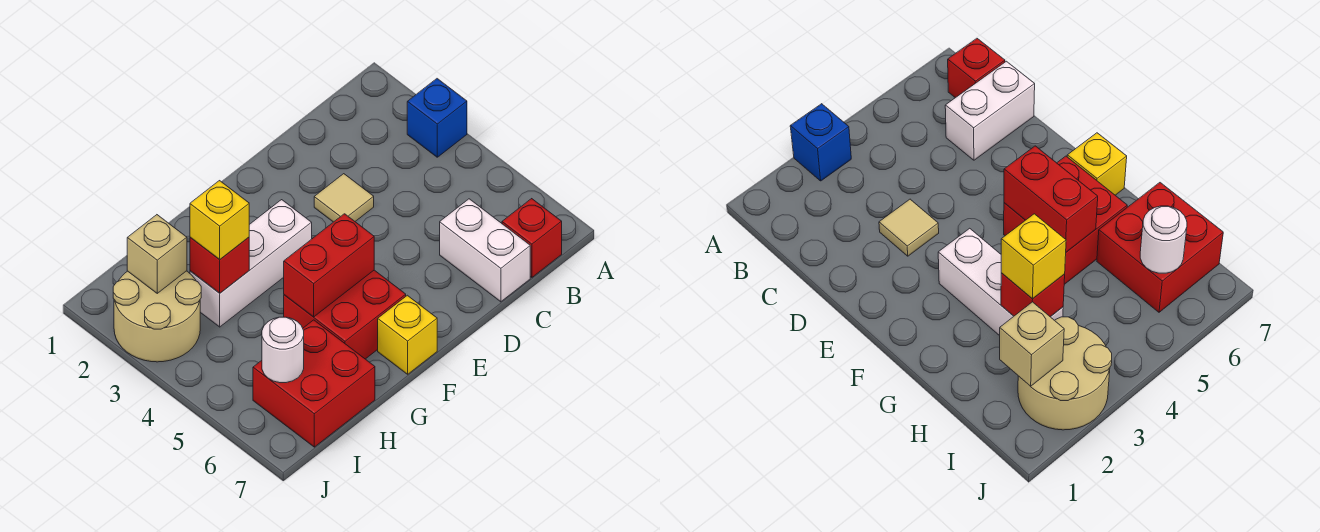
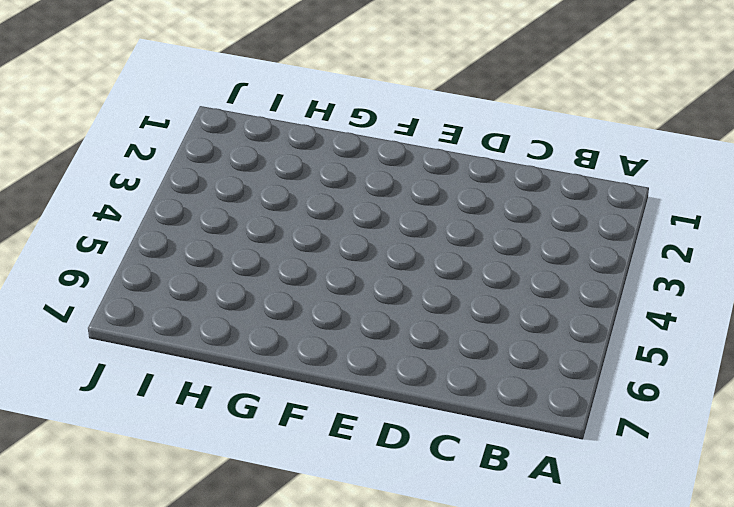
none -> blue 1x1 brick [407,79,467,157]
none -> red 1x1 brick [502,199,562,277]
none -> white 1x2 brick [440,199,530,302]

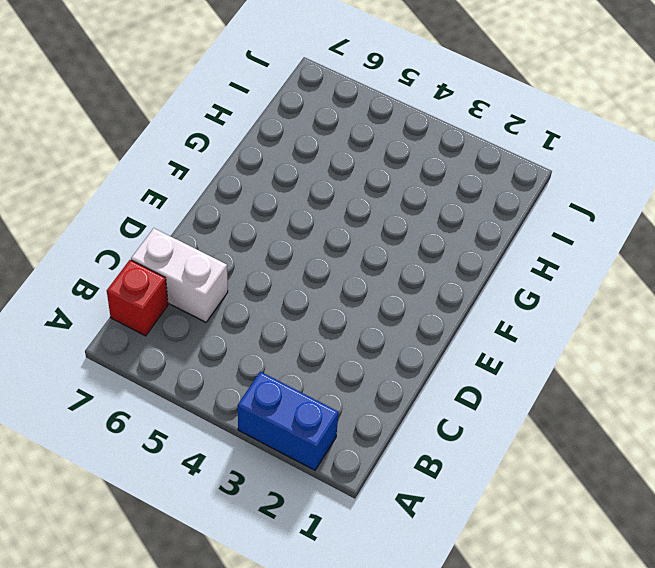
blue 1x2 brick [238,372,338,470] -> blue 1x1 brick [407,79,467,157]
none -> tan 1x1 tile [314,174,374,222]
none -> white 1x3 brick [190,200,312,327]
none -> red 2x2 brick [284,270,406,359]

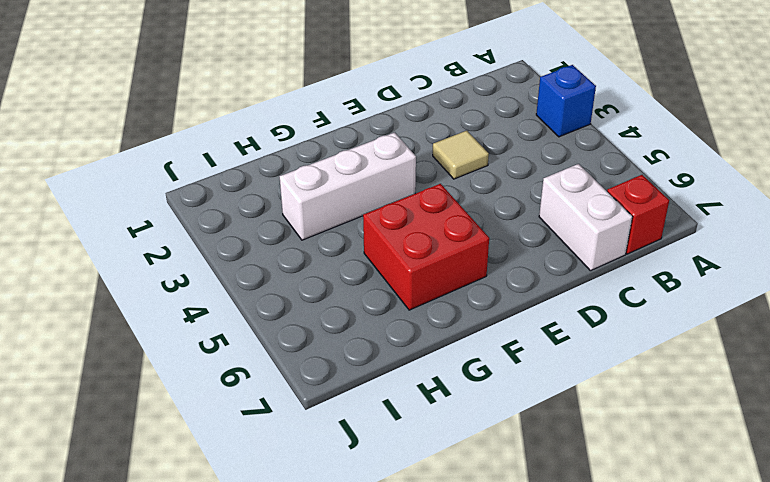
none -> yellow 1x1 brick [378,295,437,374]
none -> red 2x2 brick [253,320,375,447]
none -> tan 2x2 round brick [113,271,201,362]

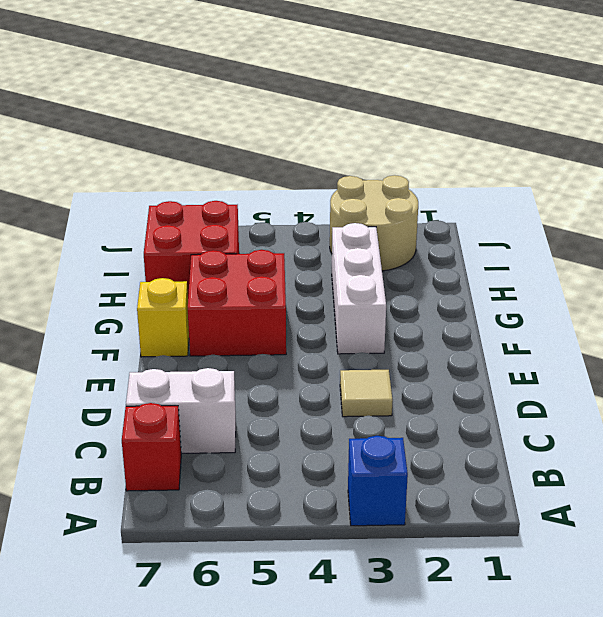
none -> red 1x2 brick [284,214,374,317]
none -> red 1x1 brick [190,237,249,293]
none -> tan 1x1 brick [127,215,187,293]

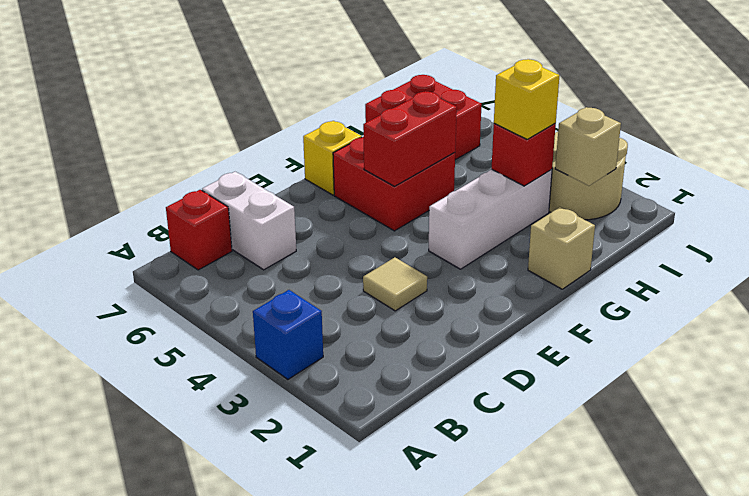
tan 1x1 brick [528,207,595,289] -> none
none -> white 1x1 round brick [262,317,304,383]

